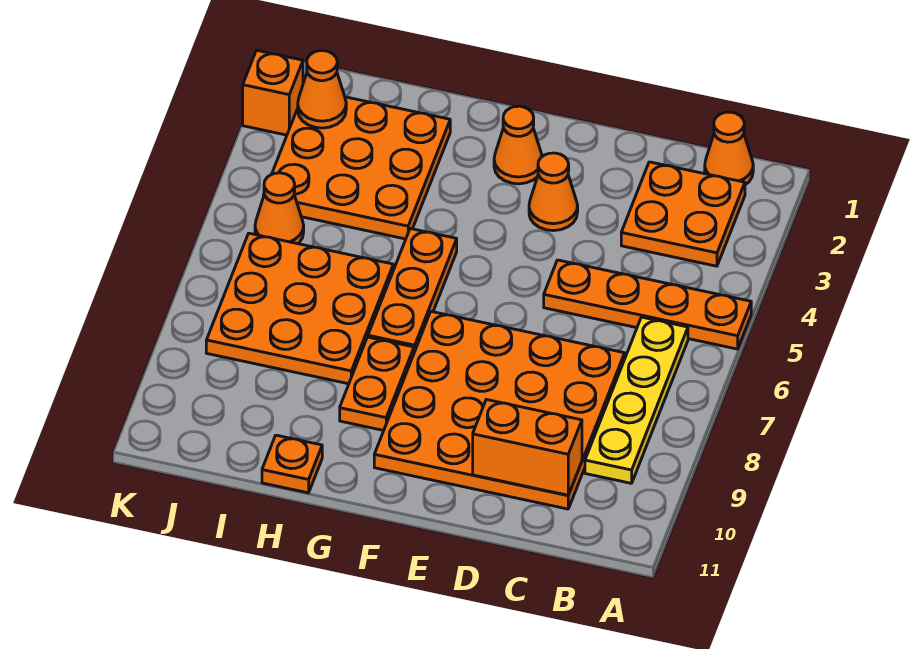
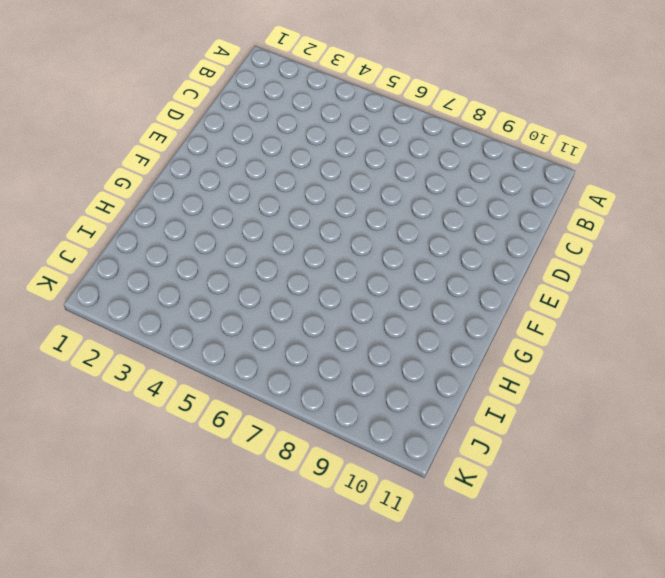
none -> orange 1x4 plate [544,260,751,349]
none -> orange 1x1 cone [705,112,753,185]
none -> orange 2x2 plate [621,162,745,266]

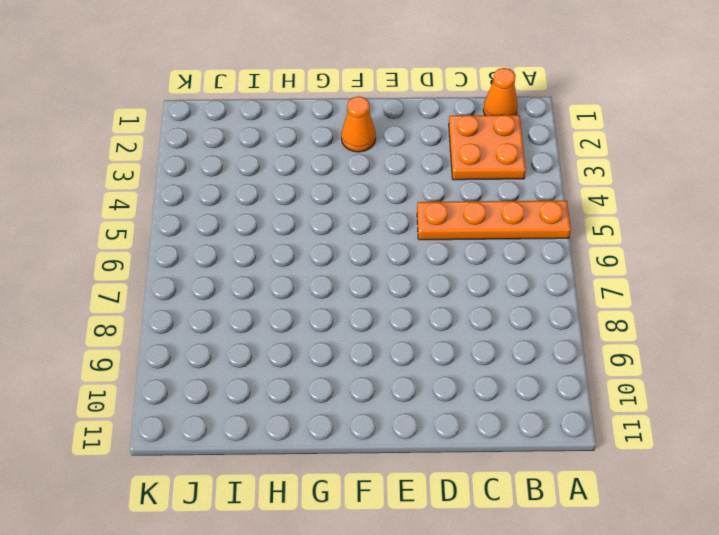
none -> yellow 1x4 plate [585,317,688,483]
none -> orange 4x4 plate [374,312,625,509]
none -> orange 1x1 cone [529,153,578,231]

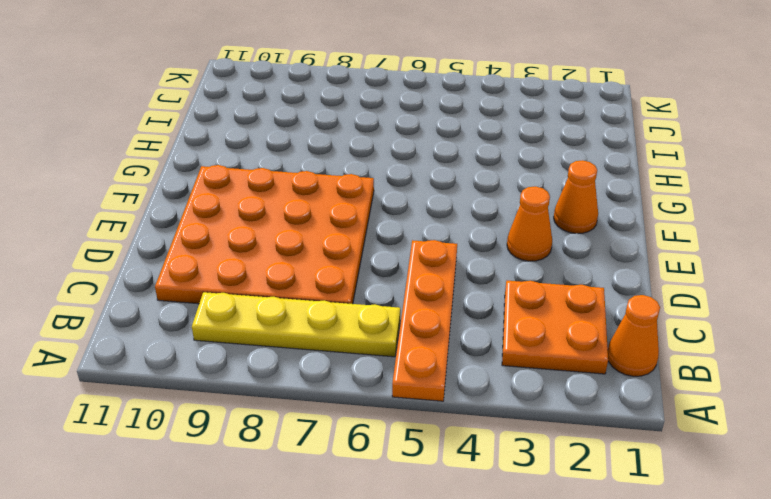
none -> orange 1x3 plate [368,229,457,352]
none -> orange 1x2 plate [340,337,414,430]
none -> orange 3x3 plate [263,97,450,239]

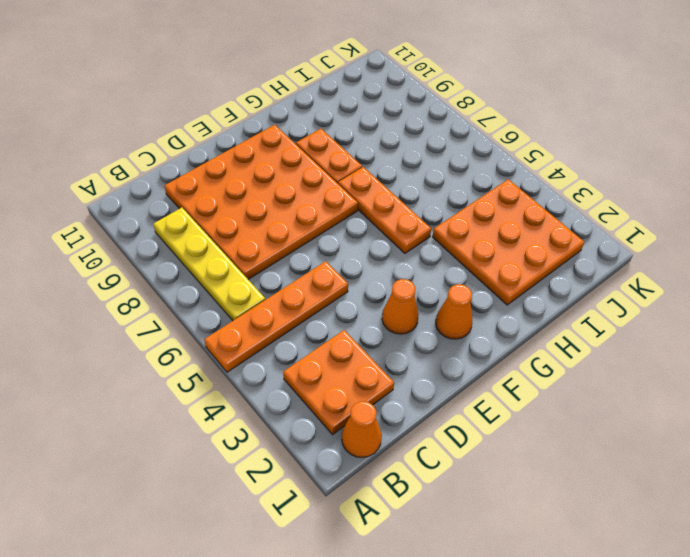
none -> orange 3x3 plate [206,233,393,384]
none -> orange 1x1 plate [262,435,322,493]
none -> orange 1x1 cone [255,173,304,244]

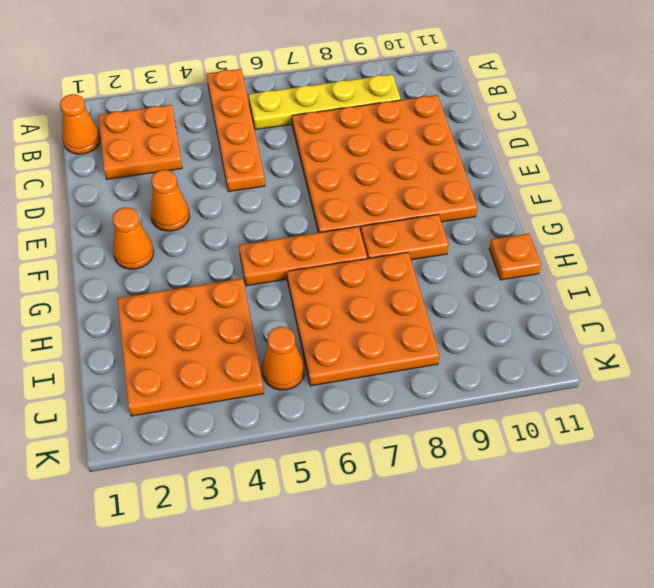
none -> orange 1x1 brick [243,50,303,135]
none -> orange 1x2 brick [473,400,582,495]
none -> orange 1x1 cone [298,51,346,128]

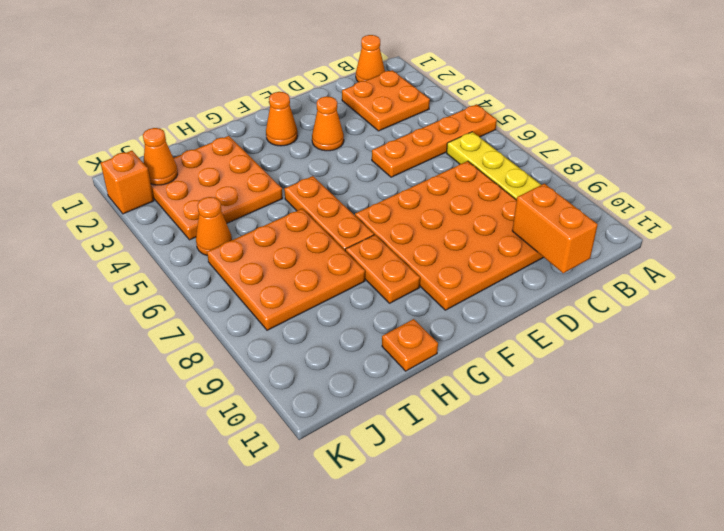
orange 1x2 brick [512,184,598,273] -> orange 1x2 brick turned to [473,400,582,495]

